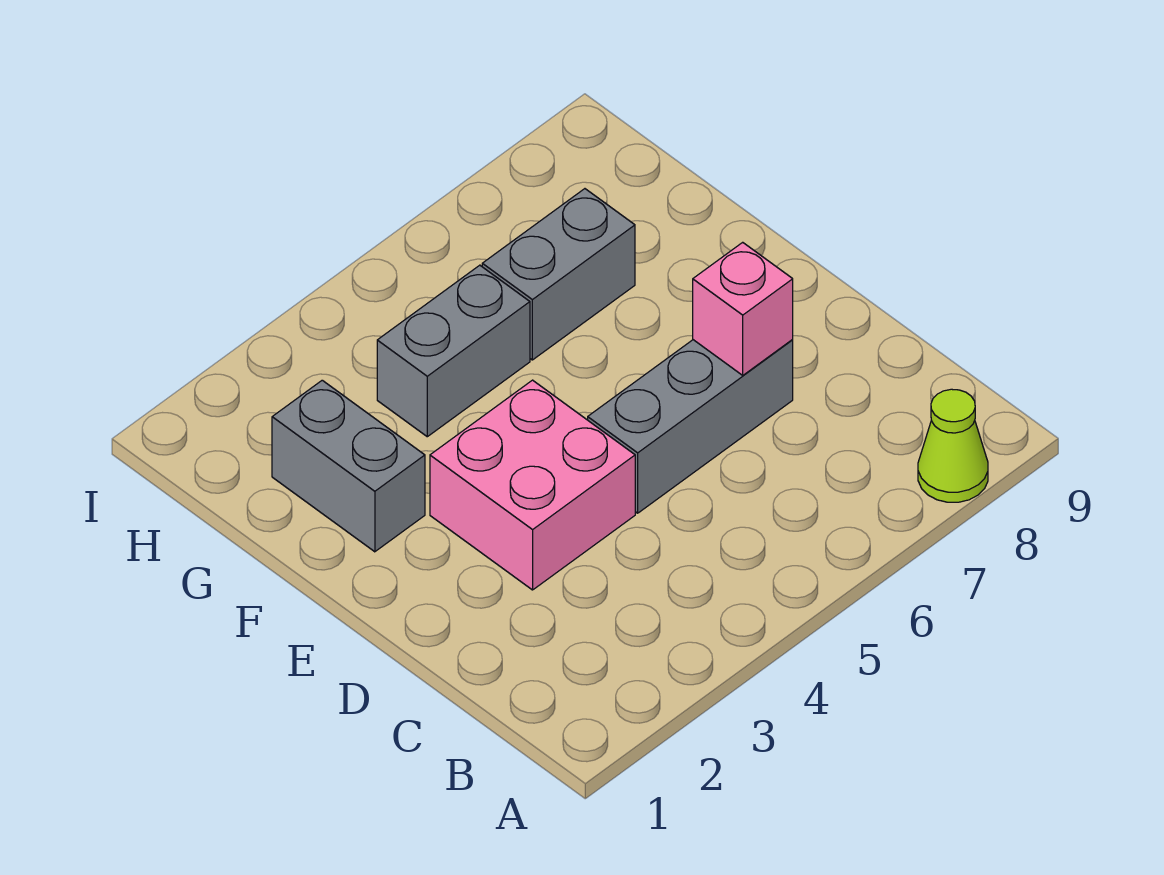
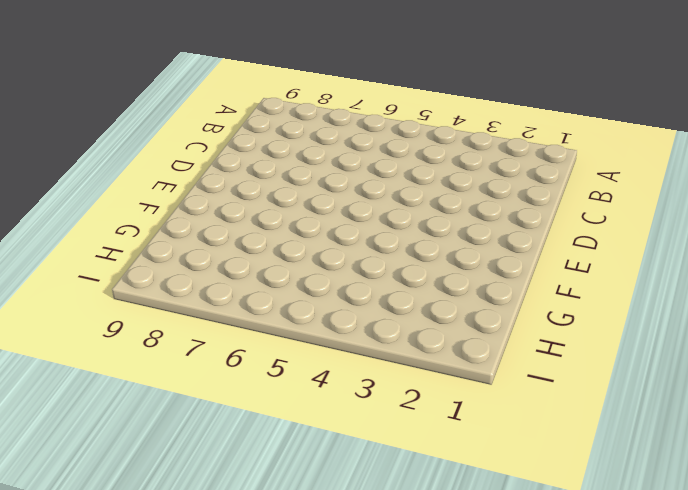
none -> lime 1x1 cone [918,389,988,502]
none -> pink 2x2 brick [430,380,635,590]

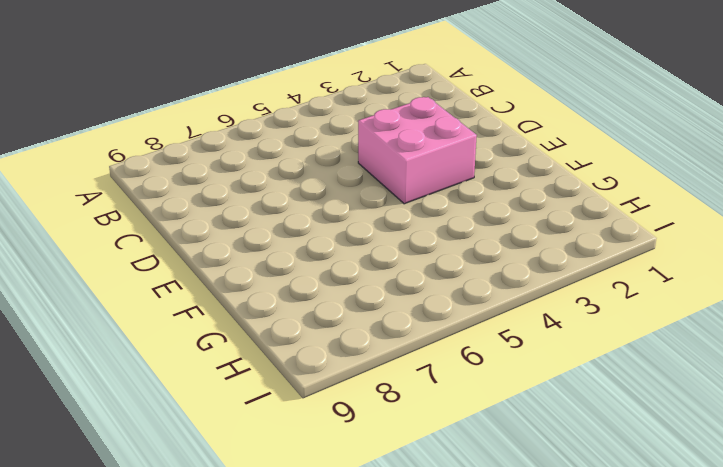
none -> lime 1x1 cone [918,389,988,502]
none -> grey 1x3 brick [588,340,793,513]

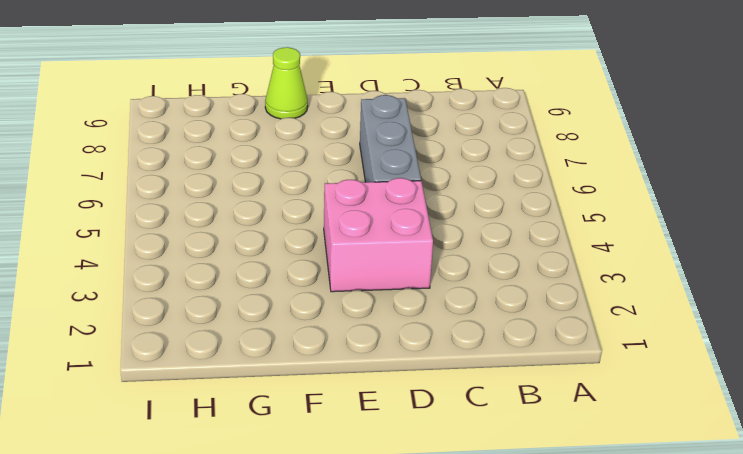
lime 1x1 cone [265,47,308,119] -> lime 1x1 cone moved to [918,389,988,502]
none -> grey 1x2 brick [272,380,425,552]
none -> grey 1x2 brick [377,265,530,437]

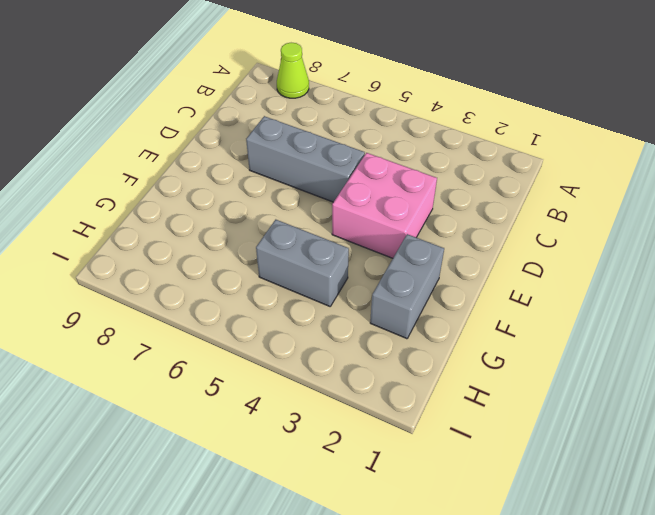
none -> grey 1x2 brick [482,189,635,360]
none -> pink 1x1 brick [693,242,793,375]

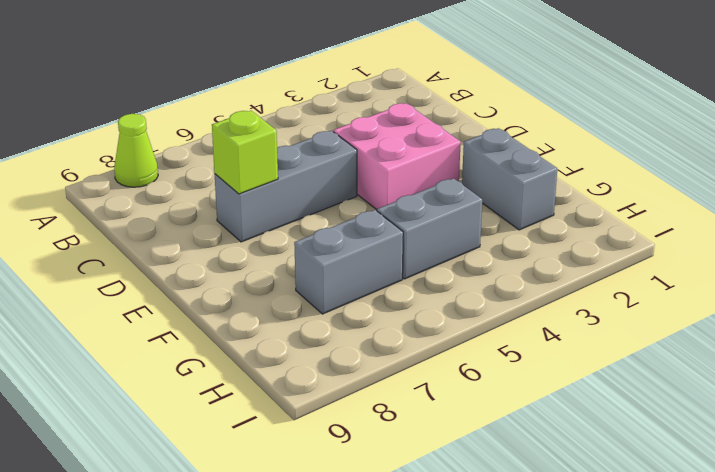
lime 1x1 brick [212,111,278,194] -> pink 1x1 brick [693,242,793,375]

